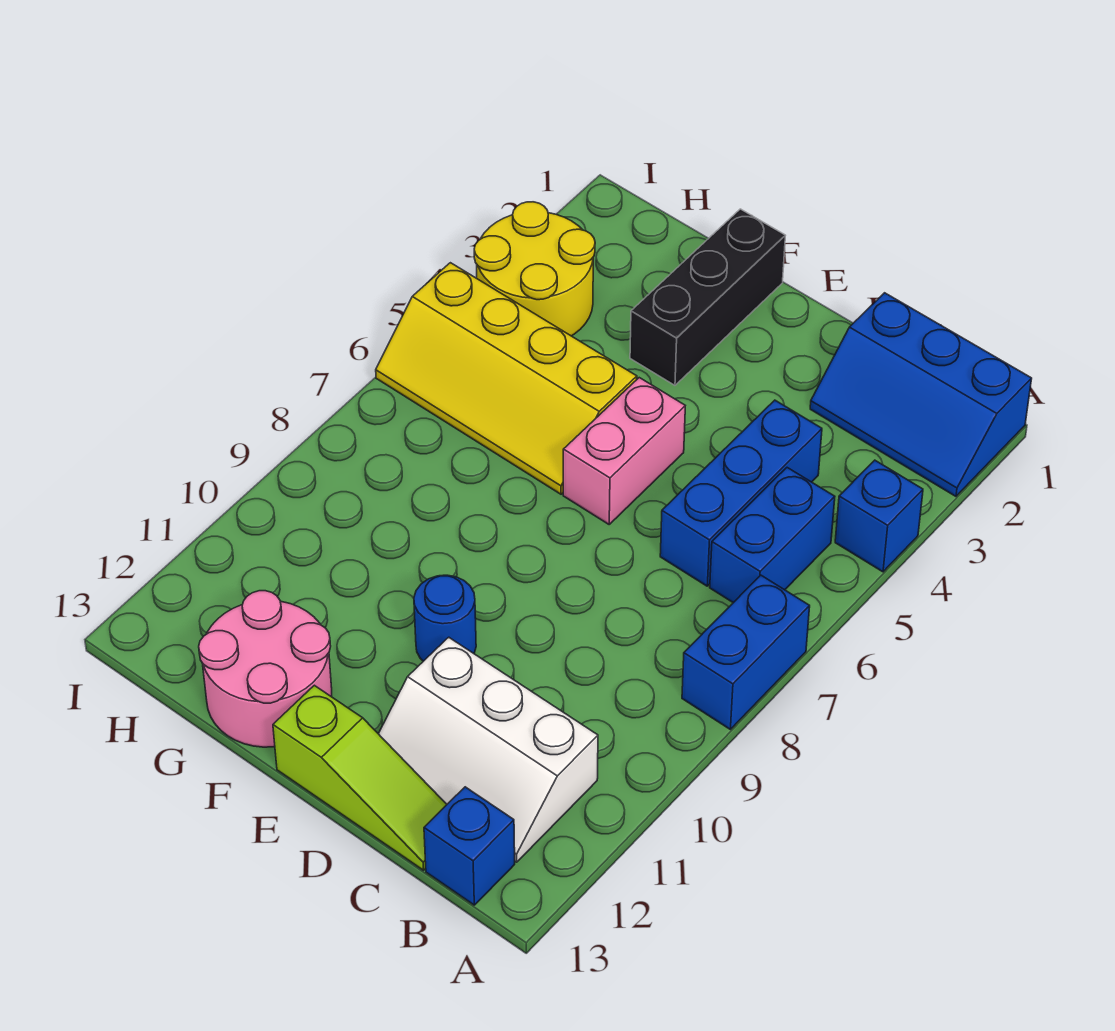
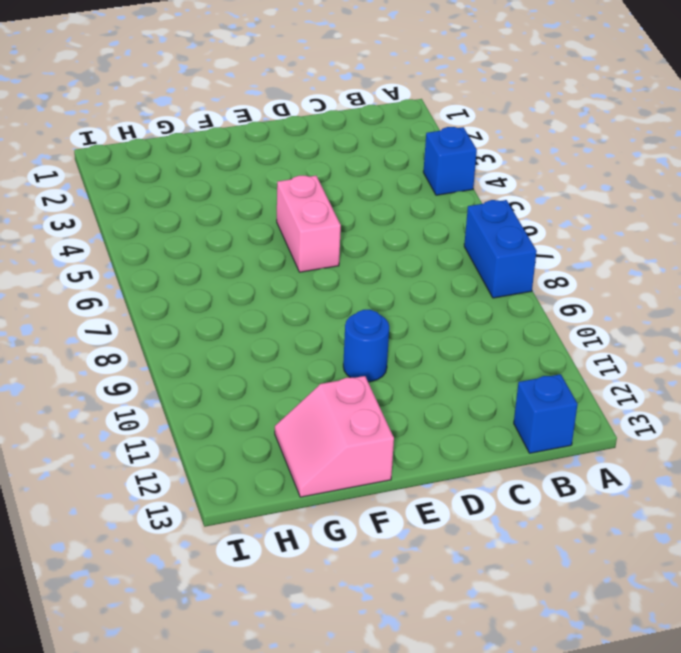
pink 2x2 slope [275,376,394,497] -> pink 2x2 round brick [199,591,332,747]
none -> blue 2x3 slope [810,293,1032,496]
none -> blue 1x2 brick [710,468,835,603]
none -> white 2x3 slope [379,637,598,862]

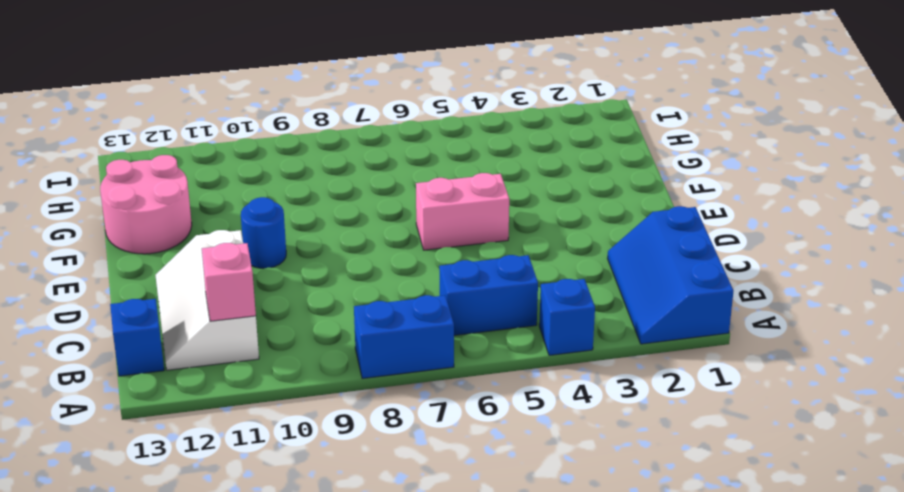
pink 1x1 brick [202,243,256,321] -> none
none -> blue 1x3 brick [660,400,822,586]
none -> lime 1x3 slope [273,685,447,870]
none -> black 1x3 brick [630,209,785,385]

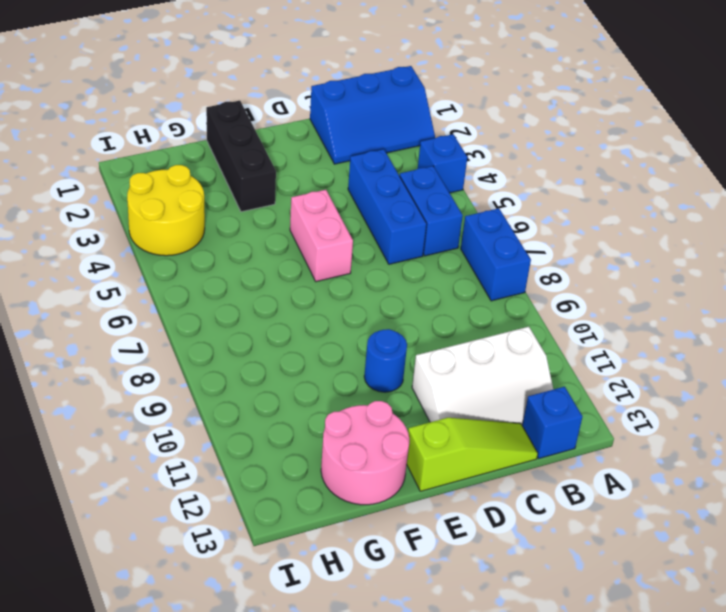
none -> yellow 2x4 slope [376,263,637,494]

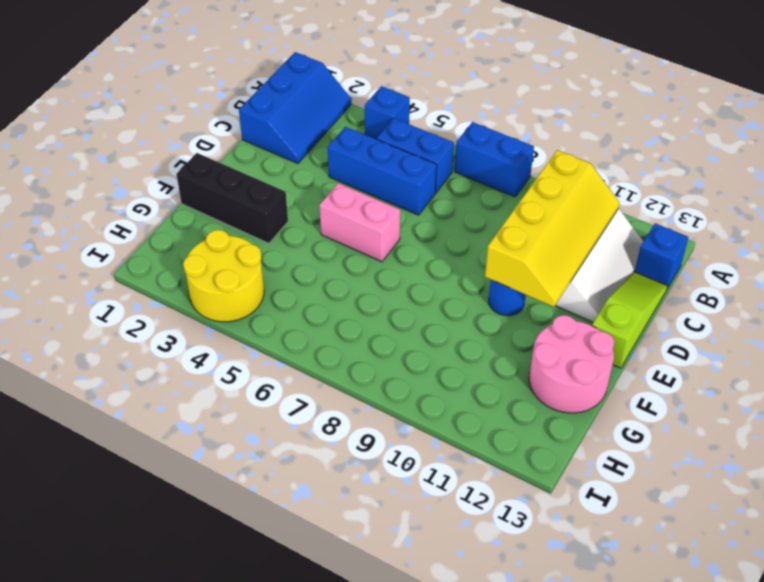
yellow 2x4 slope [485,150,620,307] -> yellow 2x4 slope moved to [376,263,637,494]

